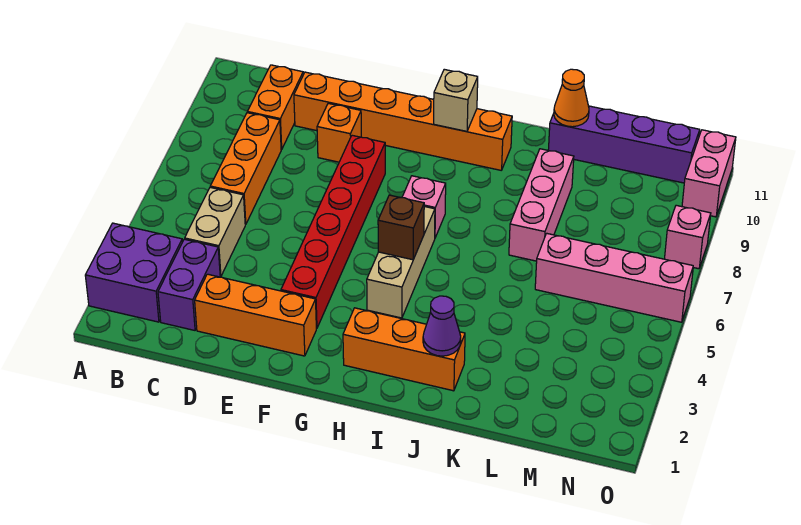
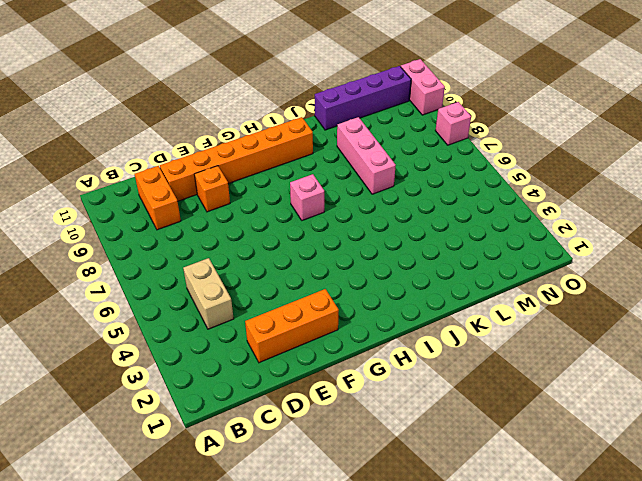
none -> purple 2x2 brick [85,223,182,322]
none -> purple 1x2 brick [158,239,220,330]
none -> orange 1x3 brick [210,113,281,225]

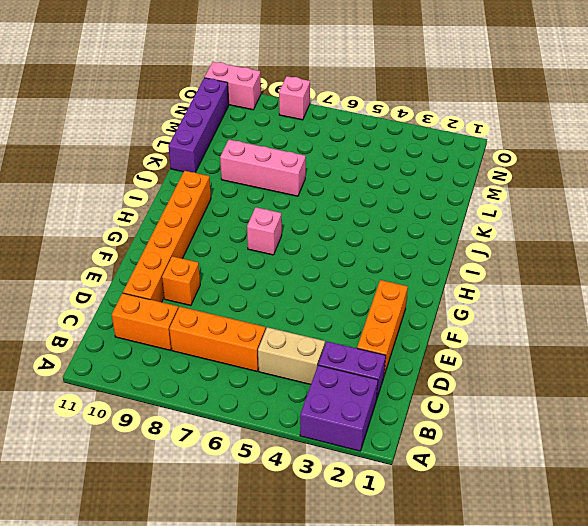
none -> red 1x6 brick [281,135,385,328]
none -> orange 1x3 brick [343,308,465,391]
none -> tan 1x3 brick [367,206,435,318]

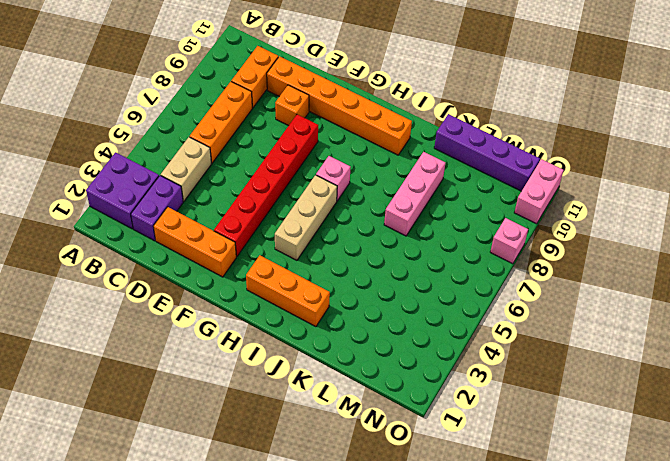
none -> pink 1x4 brick [535,233,693,322]
none -> brown 1x1 brick [378,195,424,260]
none -> tan 1x1 brick [434,69,478,131]

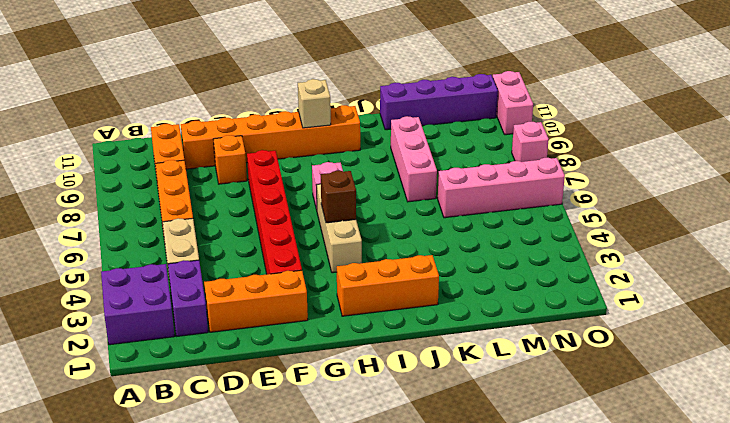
none -> purple 1x1 cone [423,296,461,356]
none -> orange 1x1 cone [554,69,589,127]

